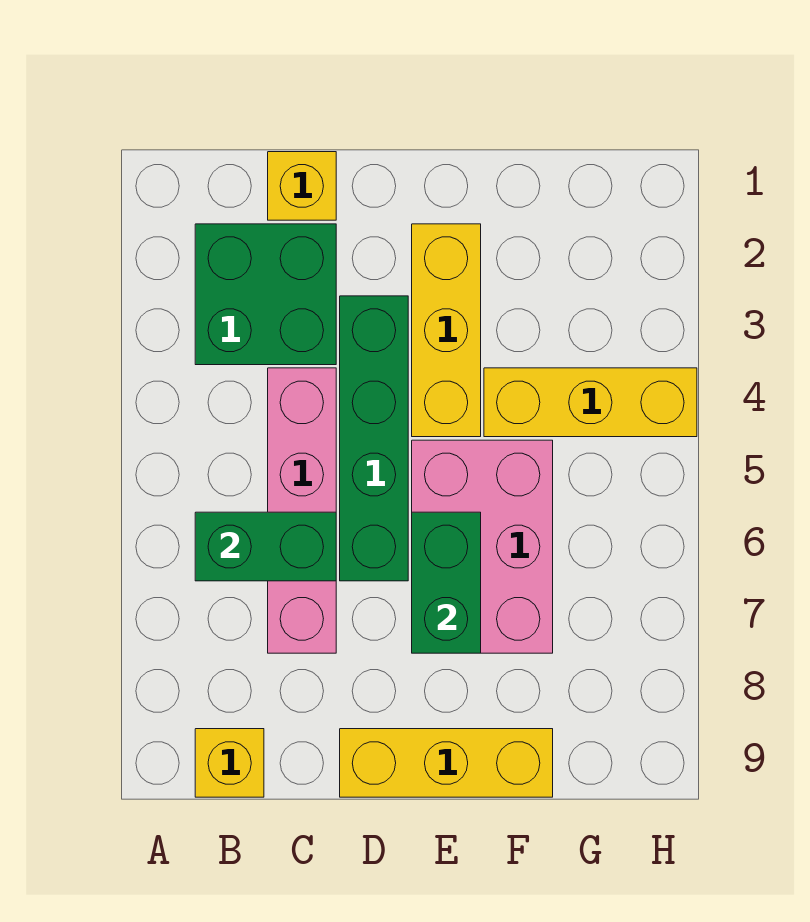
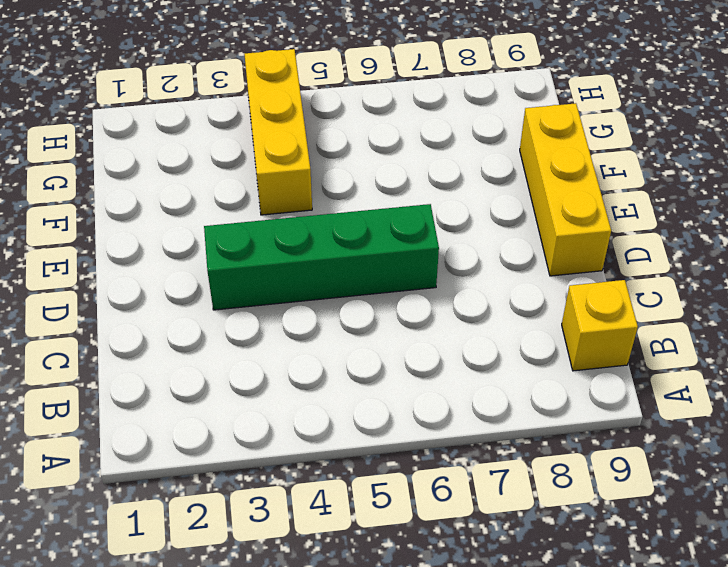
none -> green 2x2 brick [195,224,336,365]
none -> yellow 1x1 brick [268,152,336,220]

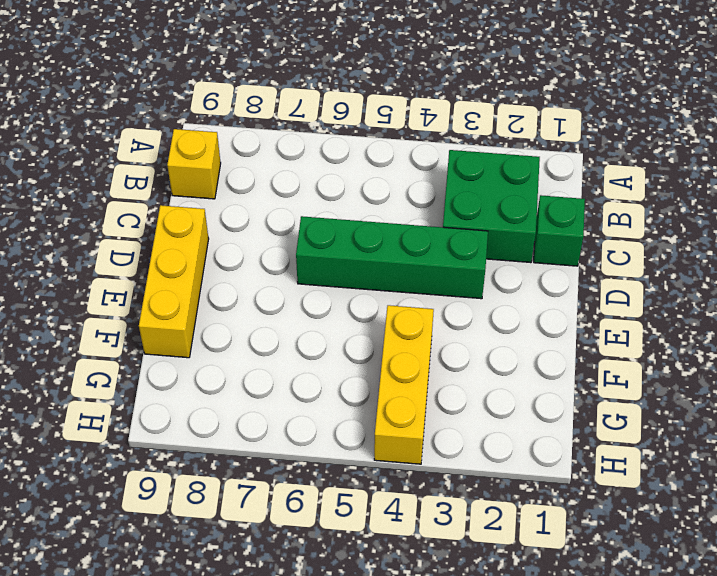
green 1x1 brick [534,195,585,266] -> yellow 1x1 brick [268,152,336,220]
none -> pink 1x4 brick [268,368,336,653]
none -> yellow 1x3 brick [412,224,481,437]

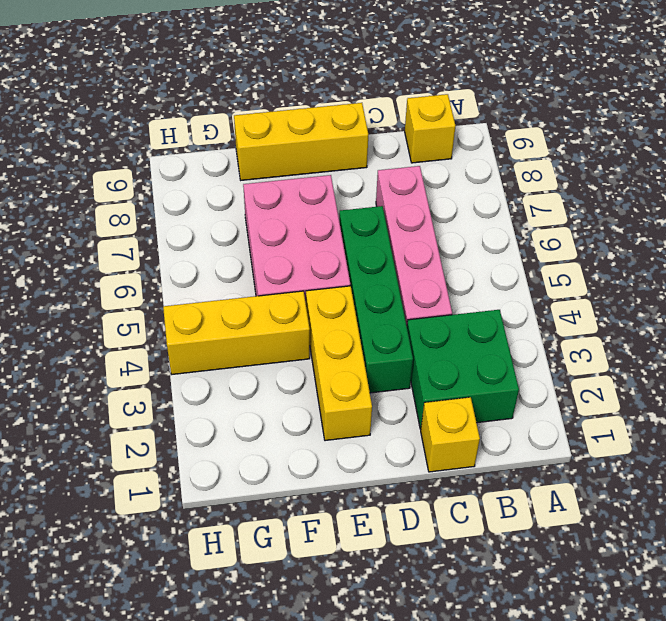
none -> green 1x2 brick [195,512,336,581]
none -> green 1x2 brick [412,512,481,653]

